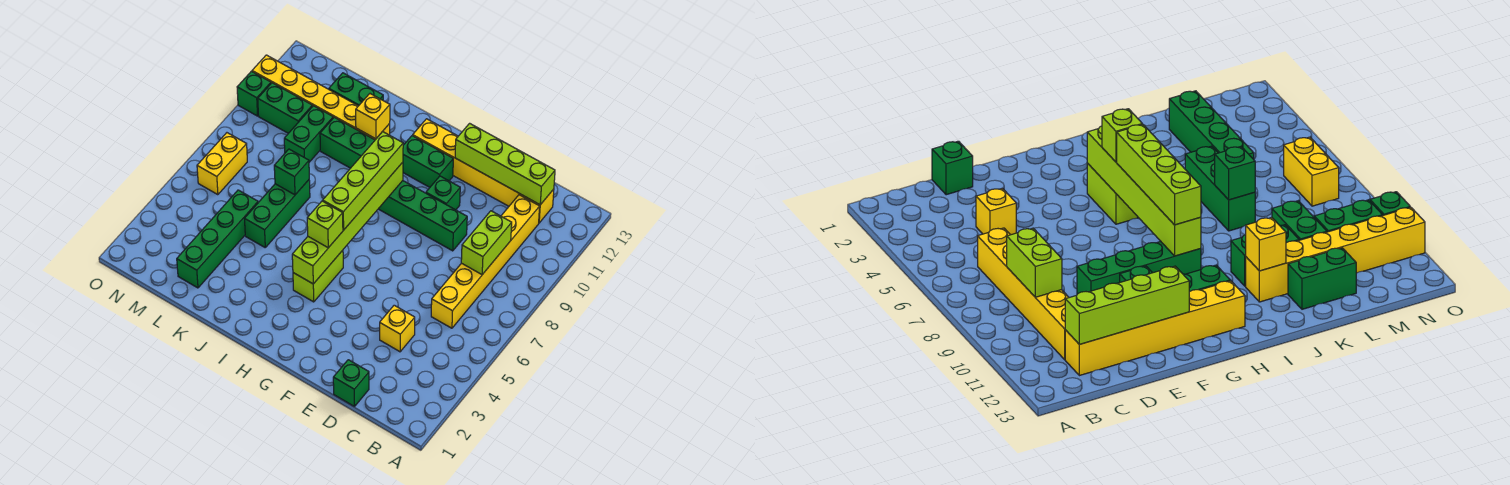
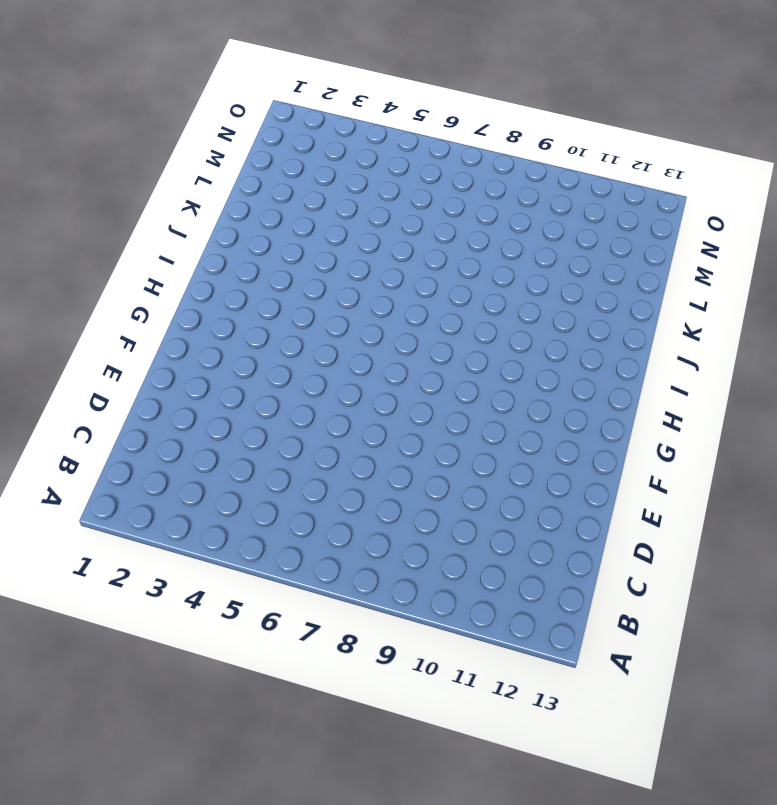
none -> yellow 1x6 brick [431,195,540,328]
none -> yellow 1x6 brick [413,119,554,223]
none -> green 1x1 brick [333,360,369,407]

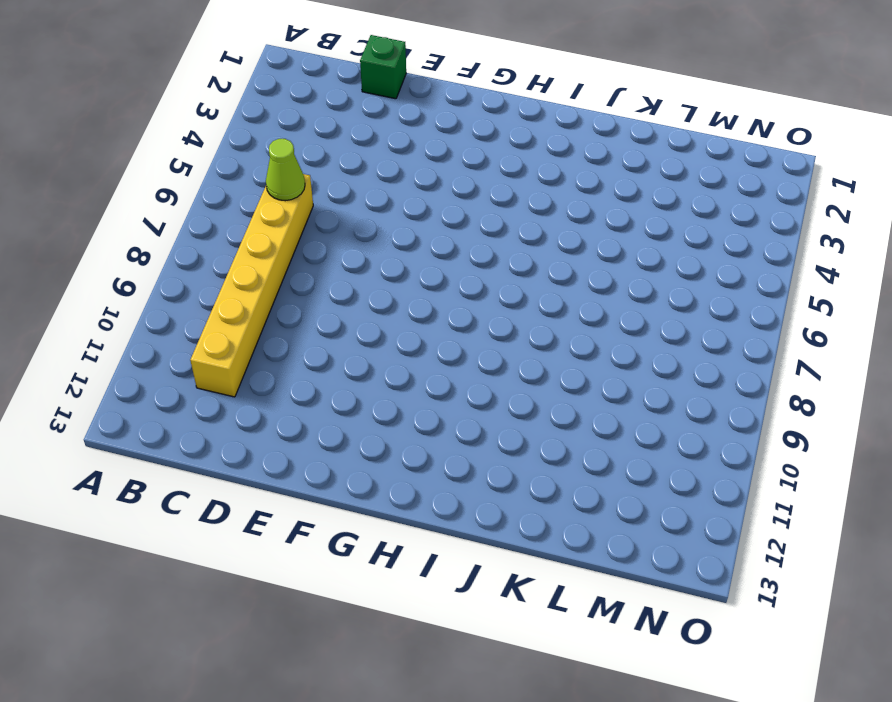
lime 1x1 cone [266,139,305,201] -> none
none -> yellow 1x6 brick [413,119,554,223]
none -> yellow 1x1 brick [380,305,415,352]
none -> green 1x4 brick [379,181,467,251]

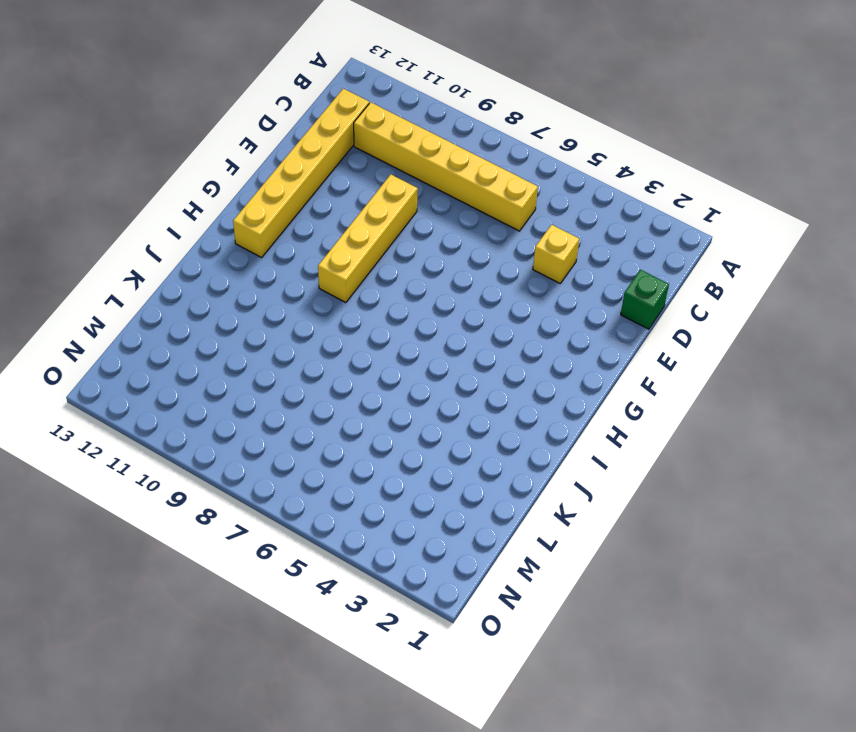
yellow 1x4 brick [318,174,418,303] -> green 1x4 brick [379,181,467,251]
none -> green 1x1 brick [426,176,460,210]
none -> green 1x2 brick [403,136,453,187]
none -> lime 1x2 brick [293,250,343,302]

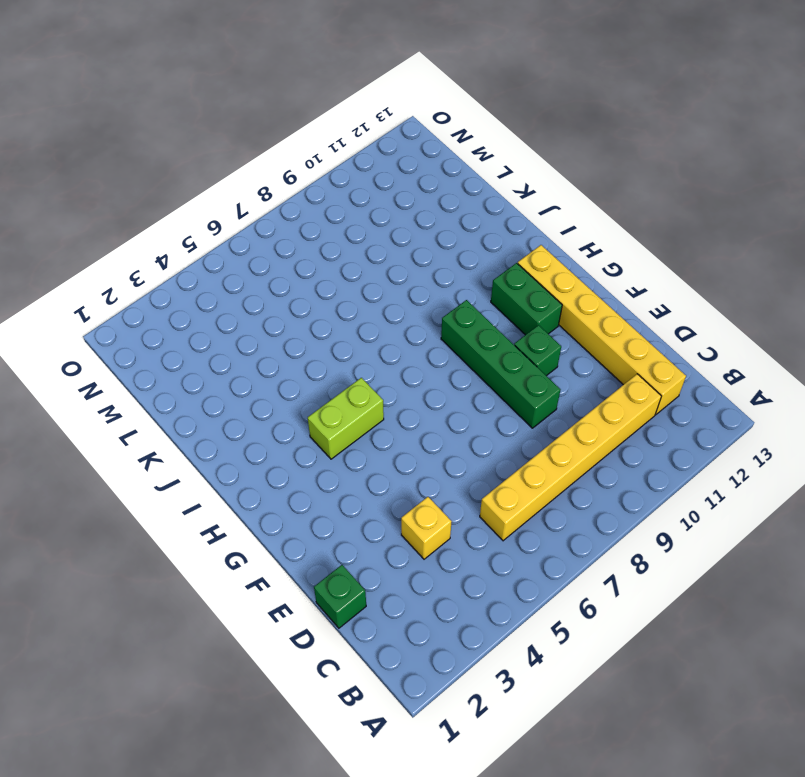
none -> green 1x2 brick [320,117,375,168]
none -> yellow 1x6 brick [252,55,390,140]
none -> green 1x3 brick [245,180,310,247]

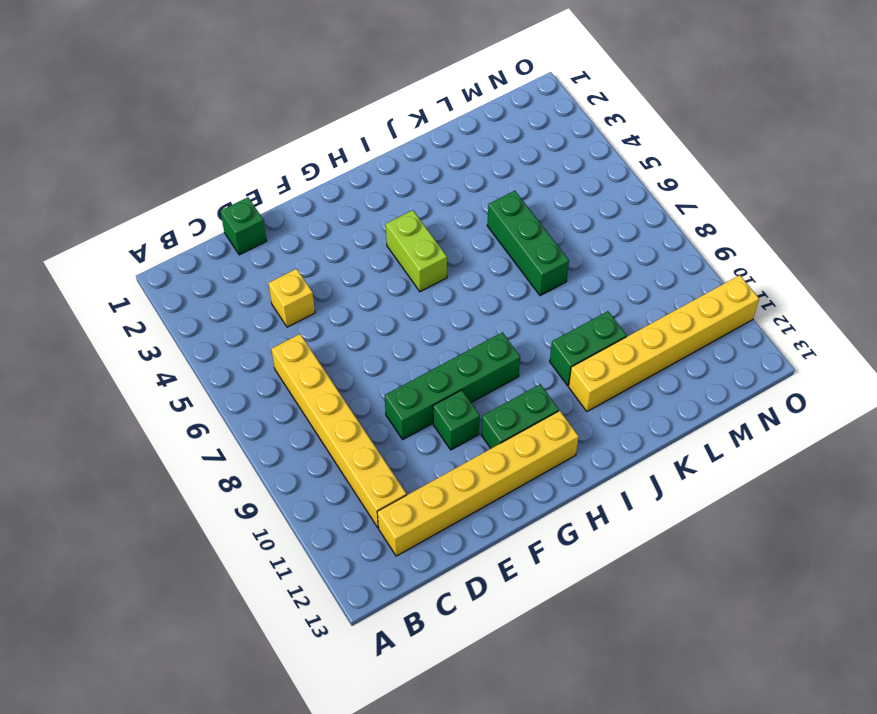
none -> green 1x2 brick [329,73,383,106]
none -> green 1x4 brick [177,190,258,288]
none -> green 1x2 brick [284,106,333,162]

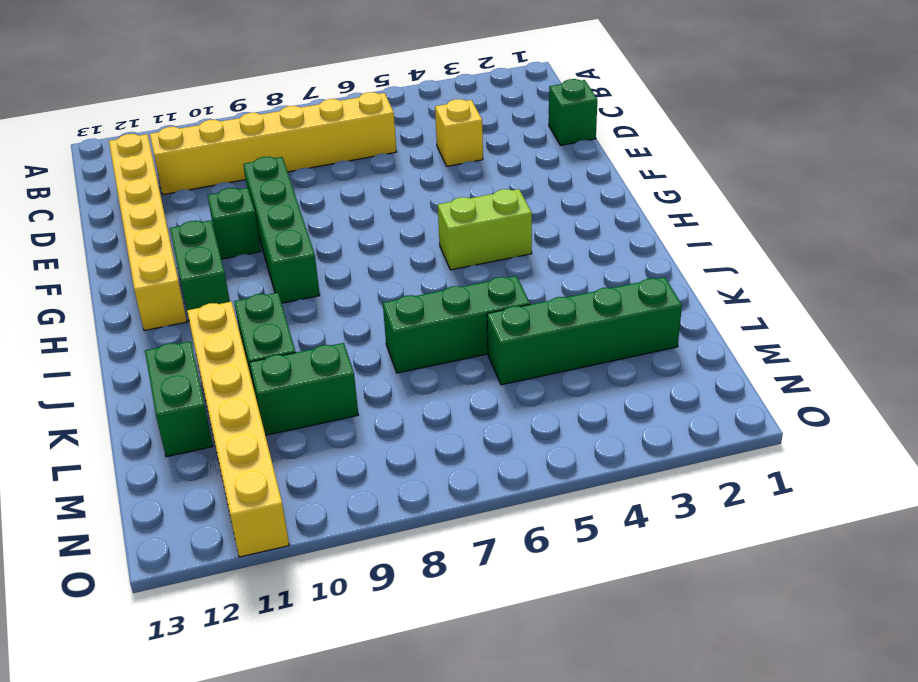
none -> green 1x2 brick [258,83,312,133]
none -> yellow 1x2 brick [197,133,247,195]
none -> green 1x1 brick [237,71,271,116]

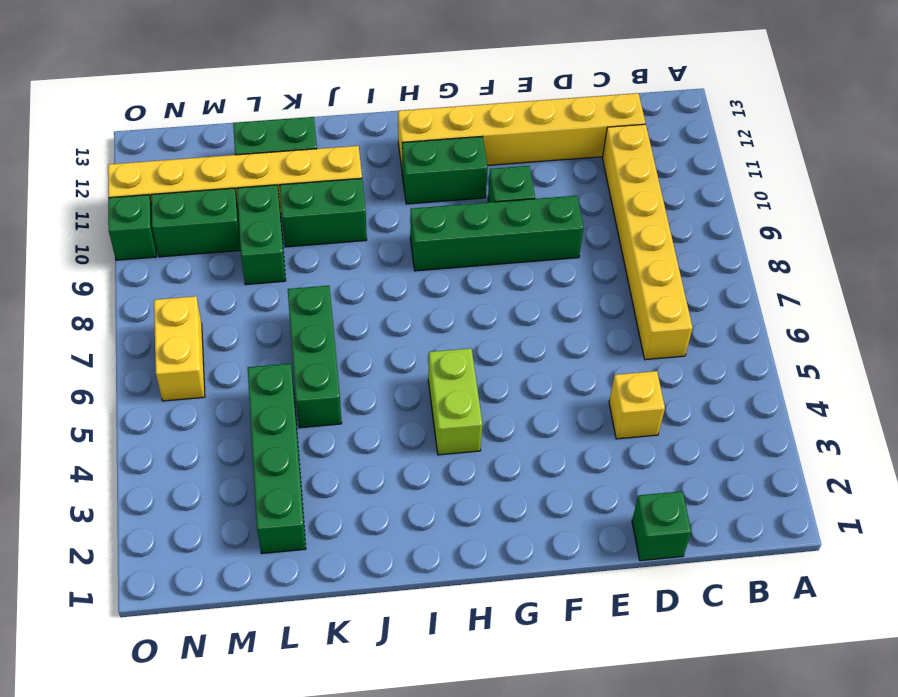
none -> lime 1x2 brick [461,211,512,274]
none -> lime 1x4 brick [455,123,555,205]
none -> lime 1x6 brick [292,162,403,284]

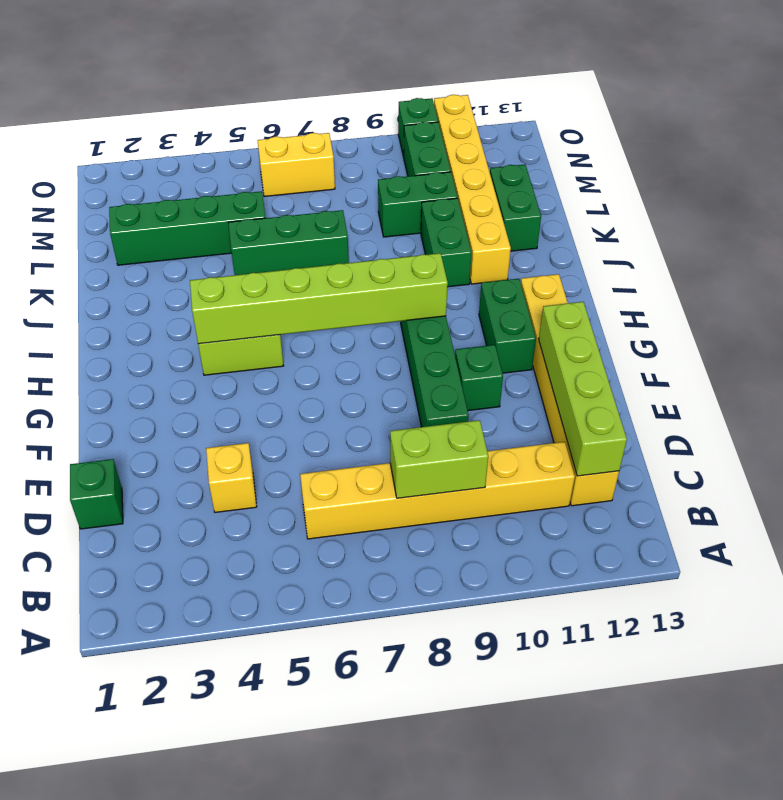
none -> yellow 1x1 brick [356,94,390,139]
none -> green 1x1 brick [274,149,309,195]
none -> lime 1x1 brick [307,201,343,248]

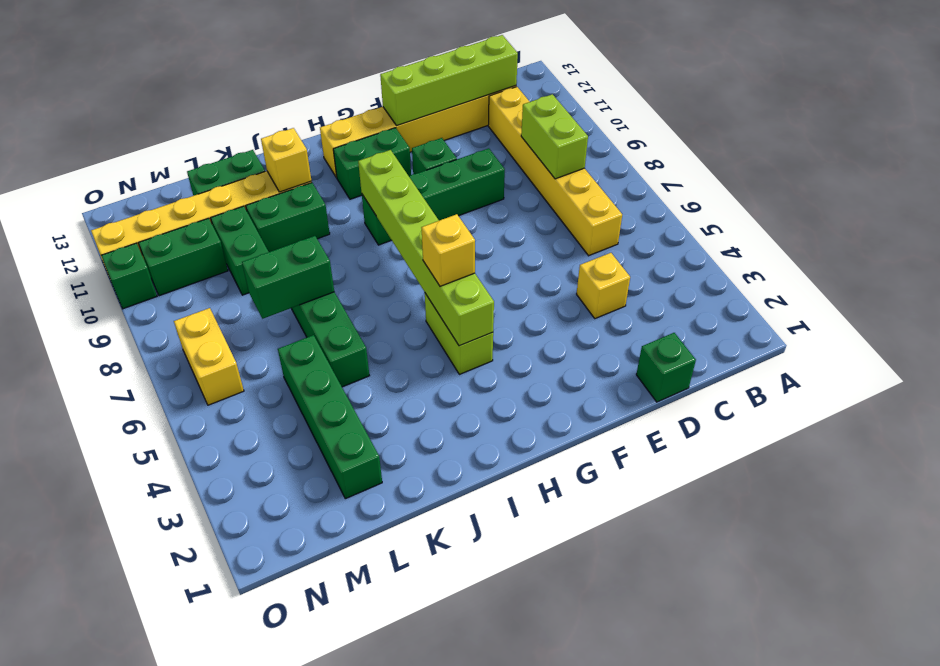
yellow 1x1 brick [421,214,475,286] -> lime 1x1 brick [307,201,343,248]
green 1x2 brick [242,236,334,319] -> green 1x1 brick [274,149,309,195]
none -> lime 1x4 brick [323,132,403,230]

